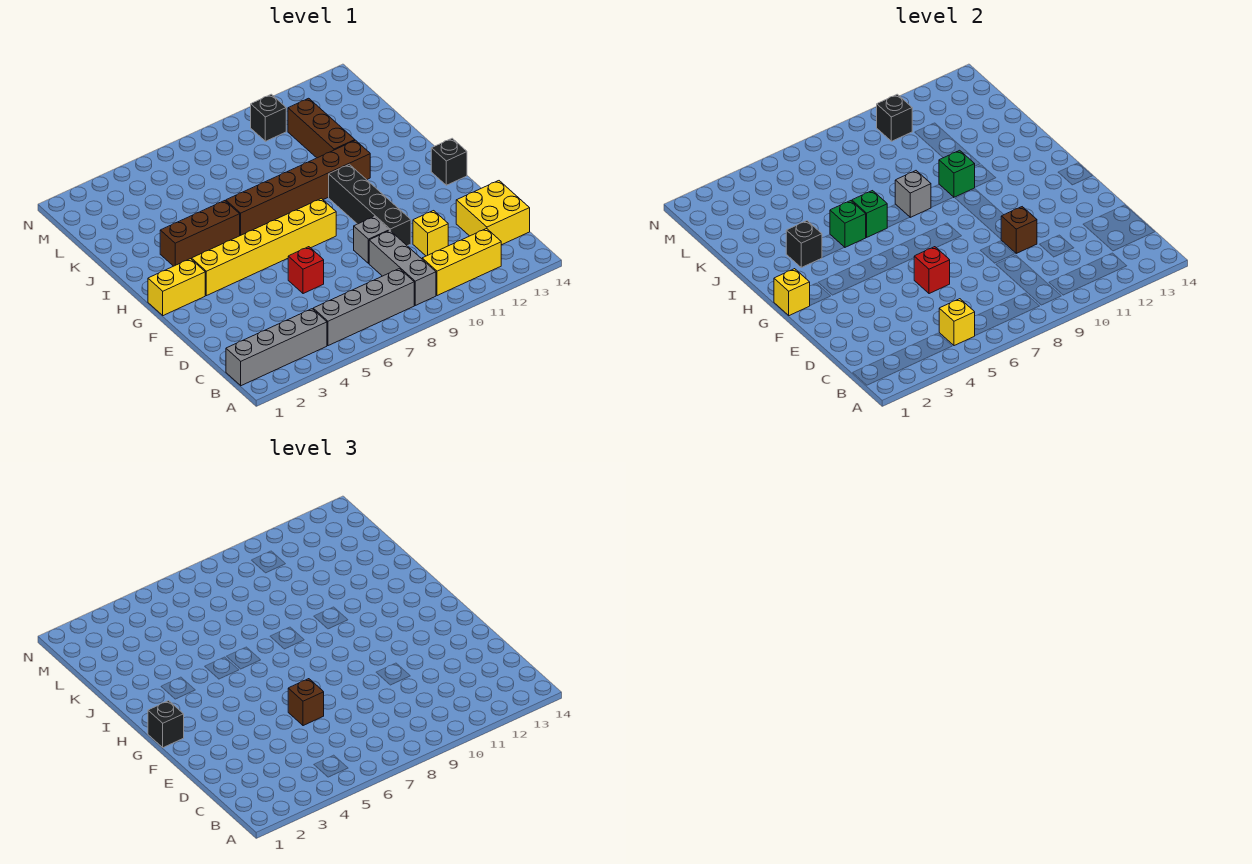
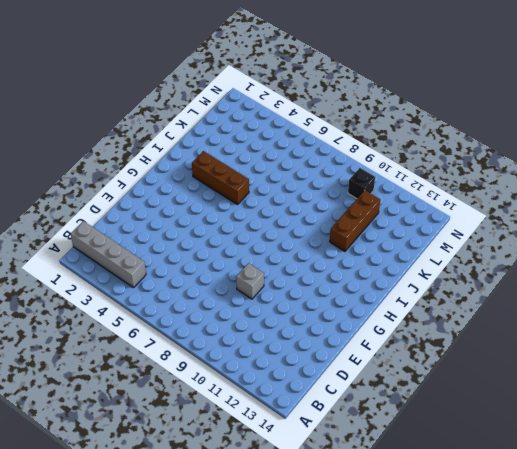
none -> grey 1x4 brick [313,269,414,346]
none -> grey 1x3 brick [369,230,436,305]
none -> yellow 1x3 brick [422,229,501,296]

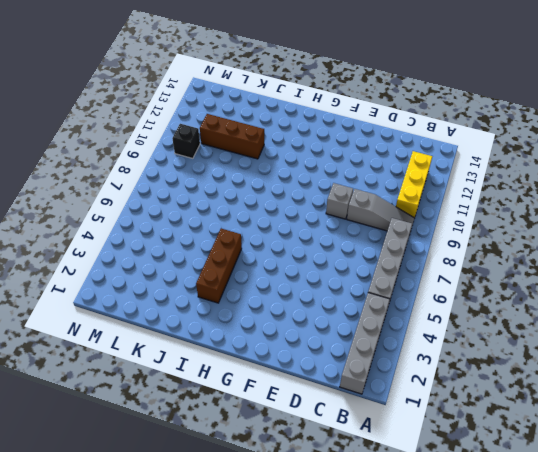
grey 1x3 slope [347,189,414,231] -> grey 1x3 brick [369,230,436,305]
none -> yellow 2x2 brick [456,181,530,245]
none -> yellow 1x1 brick [413,211,448,256]
none -> red 1x1 brick [288,247,324,294]

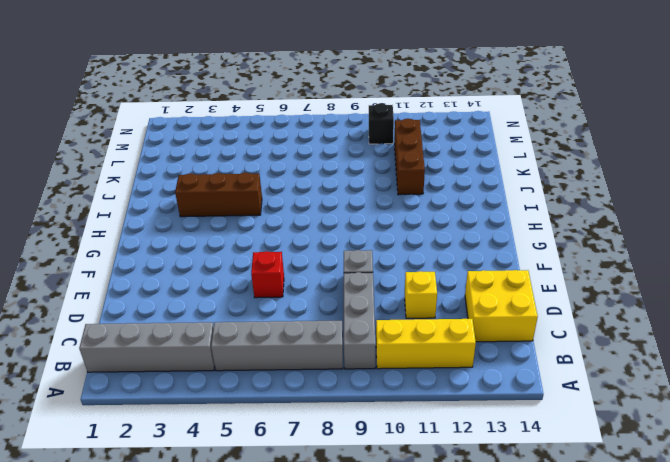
none -> black 1x4 brick [329,164,411,246]
none -> yellow 1x2 brick [148,259,205,316]
none -> yellow 1x6 brick [192,198,336,296]

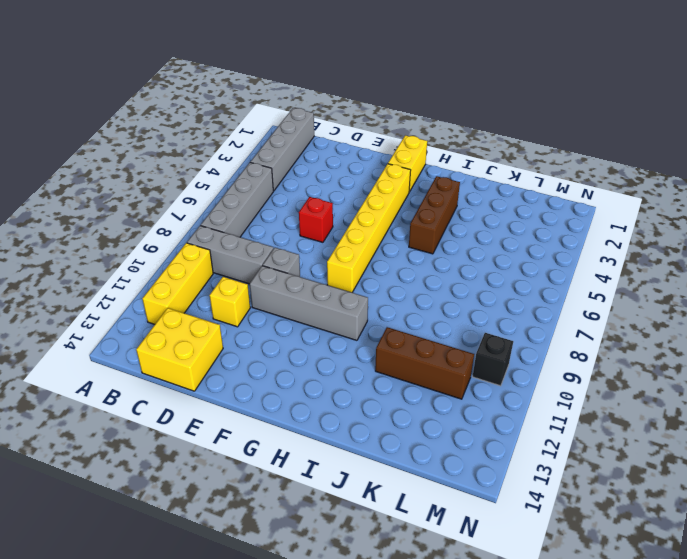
grey 1x4 brick [250,266,368,340] -> black 1x4 brick [329,164,411,246]
none -> black 1x1 brick [431,138,467,185]
none -> brown 1x6 brick [226,140,370,236]
none -> yellow 1x1 brick [939,299,975,346]

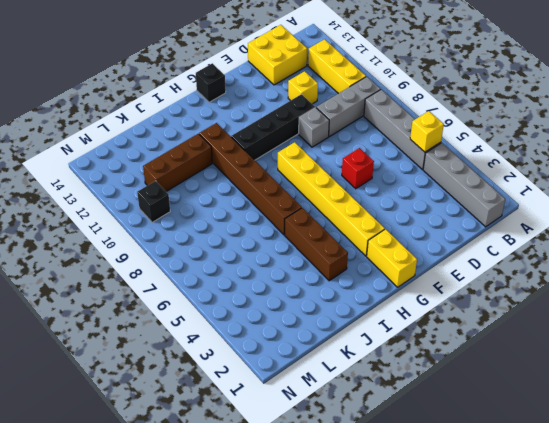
none -> red 1x1 brick [914,247,950,294]
none -> brown 1x1 brick [1001,207,1037,253]
none -> yellow 1x1 brick [774,269,810,316]

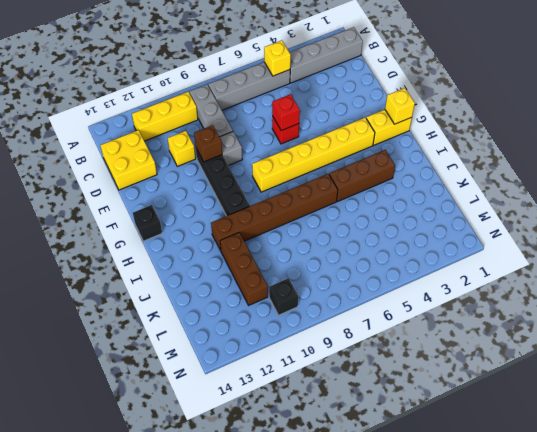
none -> black 1x1 brick [786,221,822,267]
none -> green 1x1 brick [830,201,866,248]
none -> green 1x1 brick [852,191,887,237]

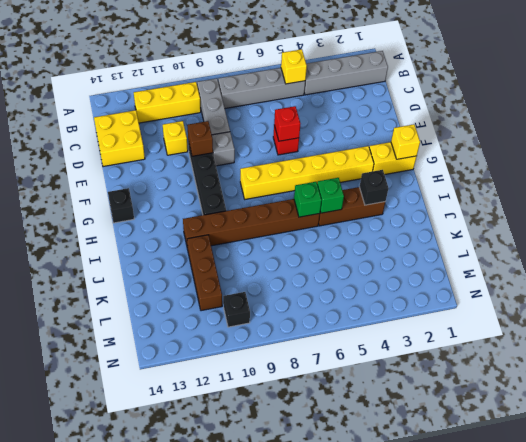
none -> grey 1x1 brick [895,171,931,217]
none -> green 1x1 brick [939,150,975,197]
none -> black 1x1 brick [877,94,912,141]

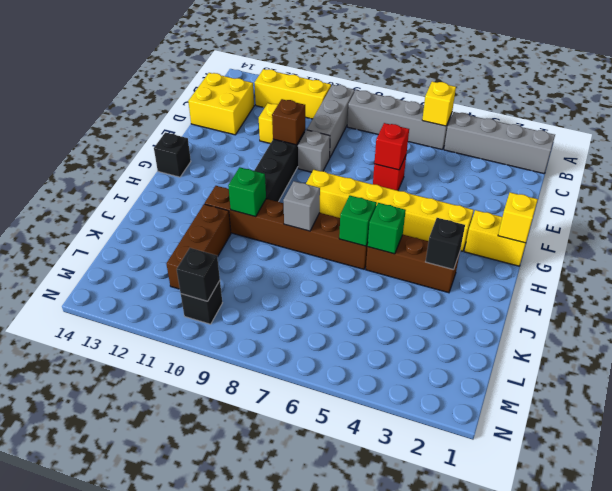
none -> brown 1x1 brick [288,679,324,726]
none -> black 1x1 brick [148,701,184,748]

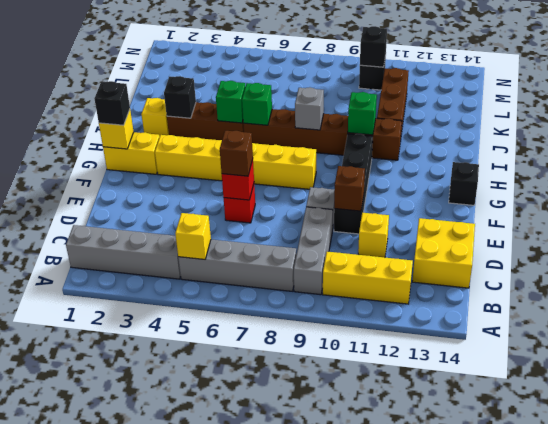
yellow 1x1 brick [141,98,169,136] -> none

